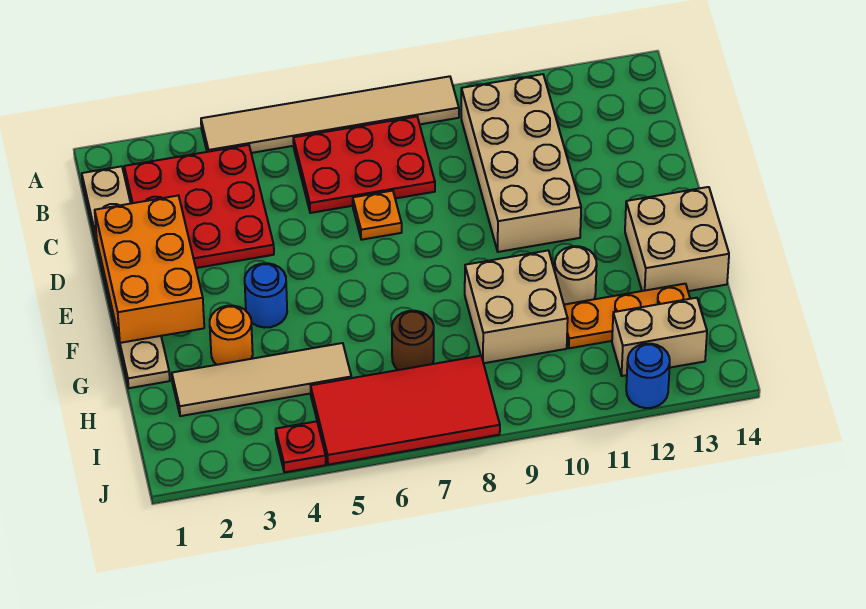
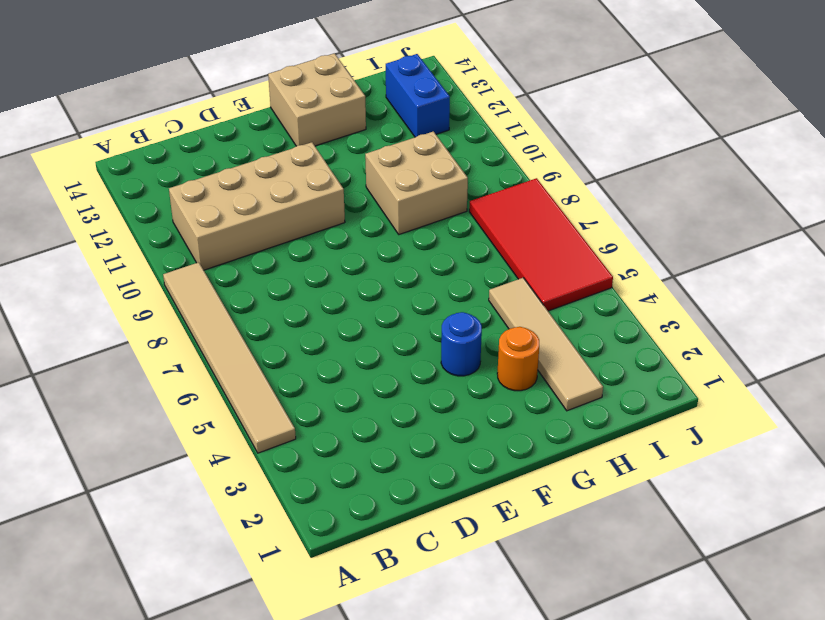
blue 1x2 brick [386,54,450,137] -> tan 1x2 brick [612,298,707,376]
none -> tan 1x6 plate [82,166,170,388]
none -> red 3x3 plate [124,145,274,268]
none -> red 2x3 plate [293,117,435,213]

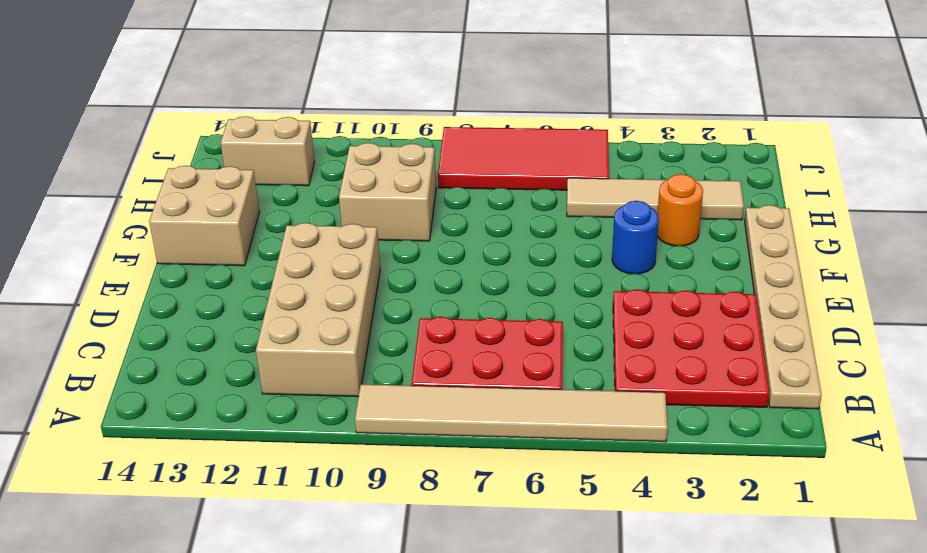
none -> orange 1x1 plate [353,191,402,240]
none -> tan 1x1 round brick [555,246,597,305]
none -> brown 1x1 round brick [392,311,434,370]

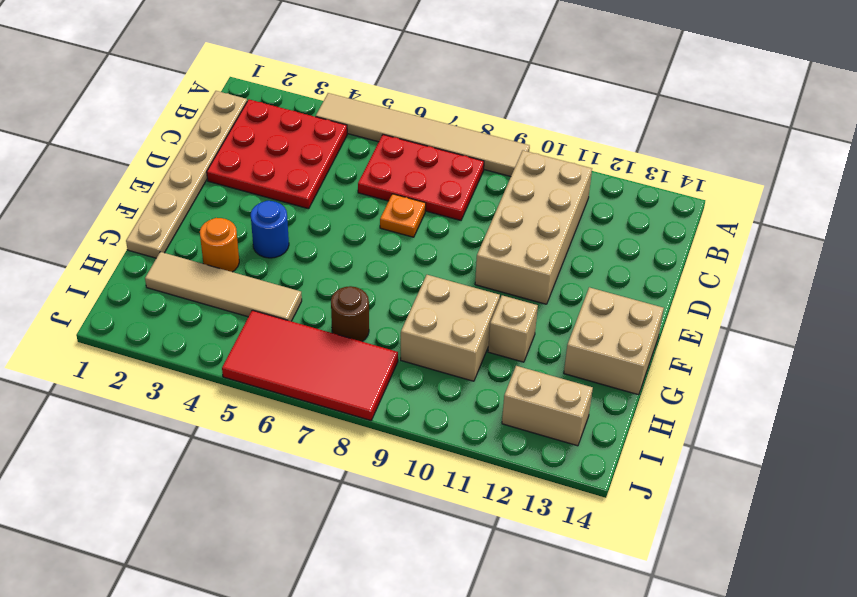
tan 1x1 brick [488,295,538,362] -> tan 1x1 round brick [555,246,597,305]
none -> orange 1x3 plate [564,284,690,348]
none -> red 1x1 plate [276,421,326,472]
none -> blue 1x1 round brick [626,344,670,408]

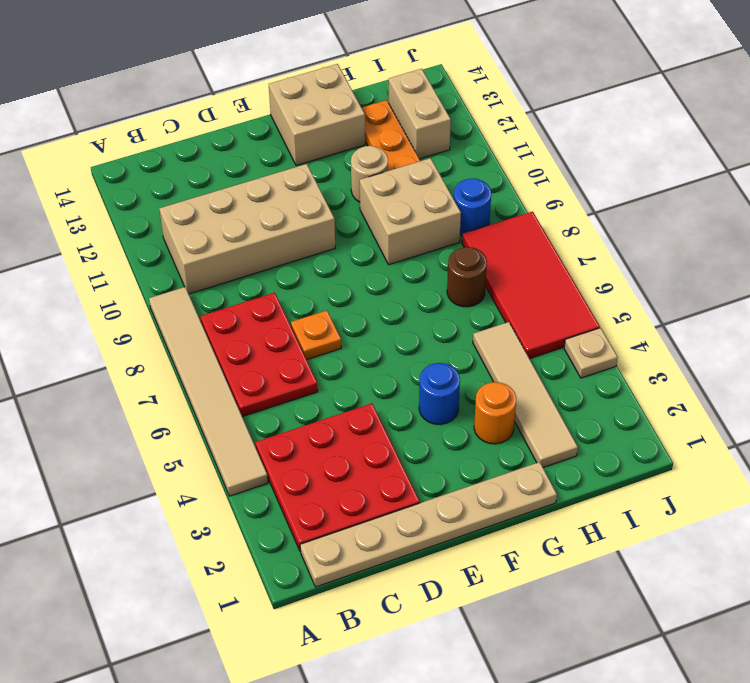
blue 1x1 round brick [454,178,491,235] -> blue 1x1 round brick moved to [626,344,670,408]
tan 1x1 plate [564,328,618,378] -> red 1x1 plate [276,421,326,472]
none -> orange 2x3 brick [95,196,204,343]

